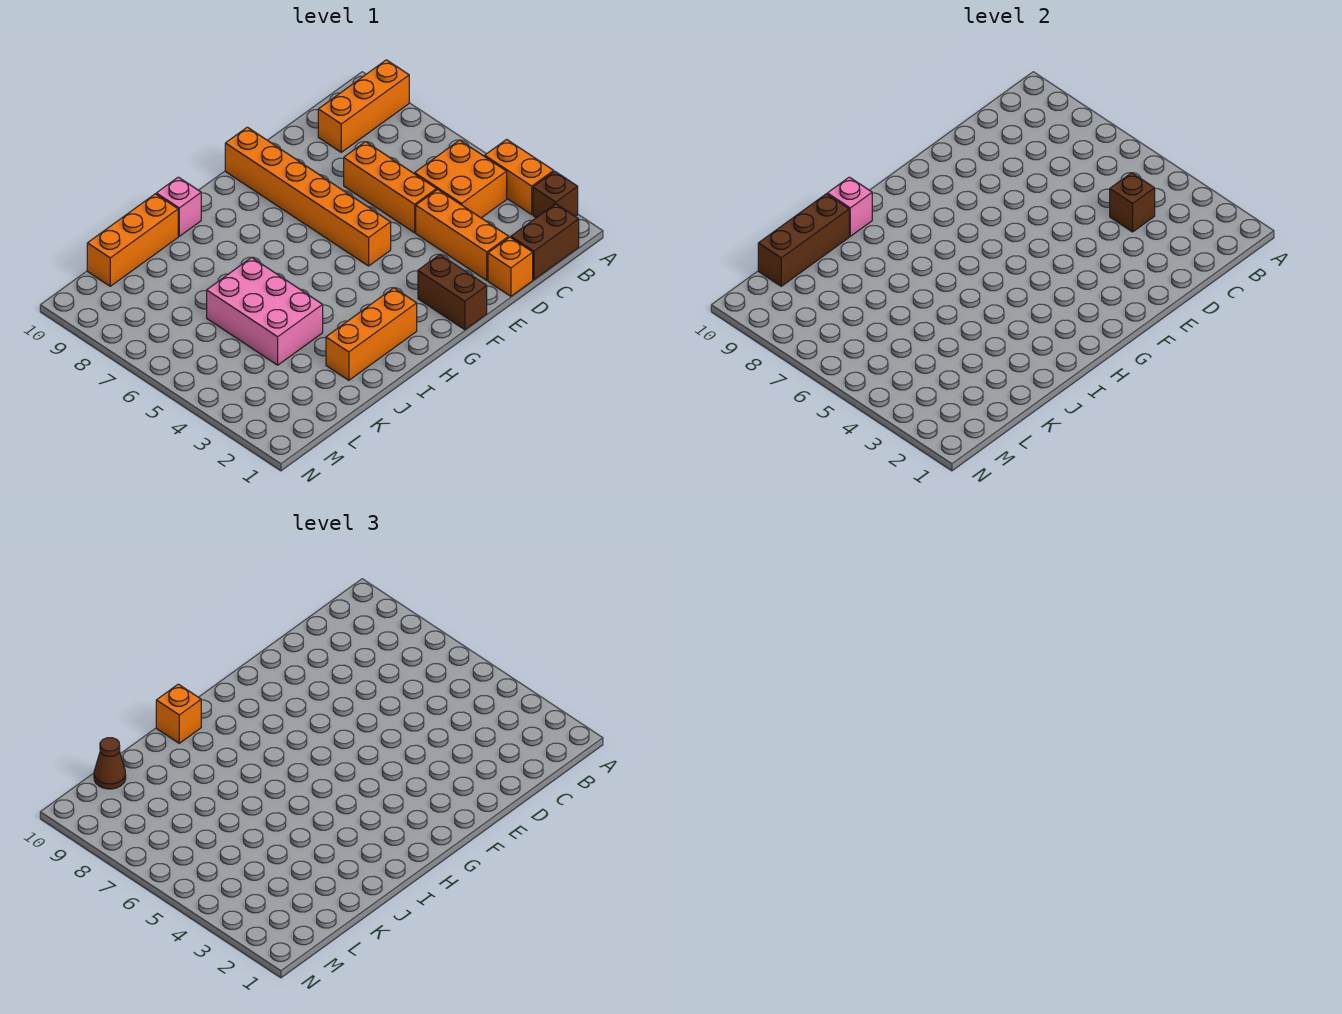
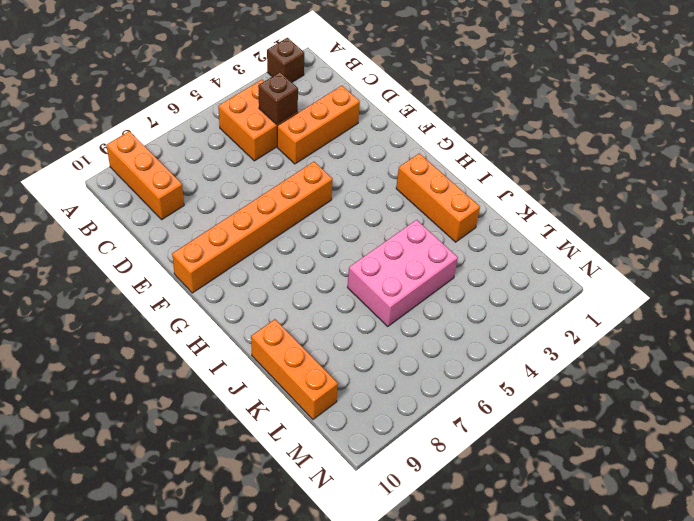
none -> orange 1x2 brick [485,139,554,214]
none -> brown 1x2 brick [511,204,579,280]
none -> orange 1x1 brick [488,237,533,296]

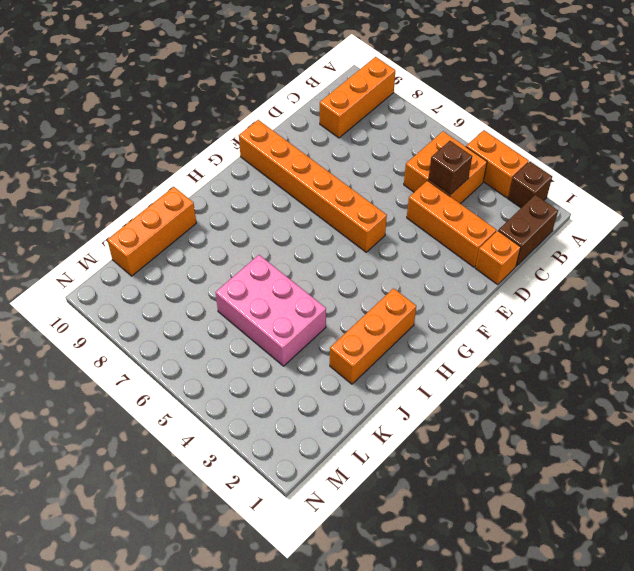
none -> orange 1x3 brick [344,142,436,233]
none -> brown 1x2 brick [418,255,487,330]
none -> pink 1x1 brick [156,177,201,236]

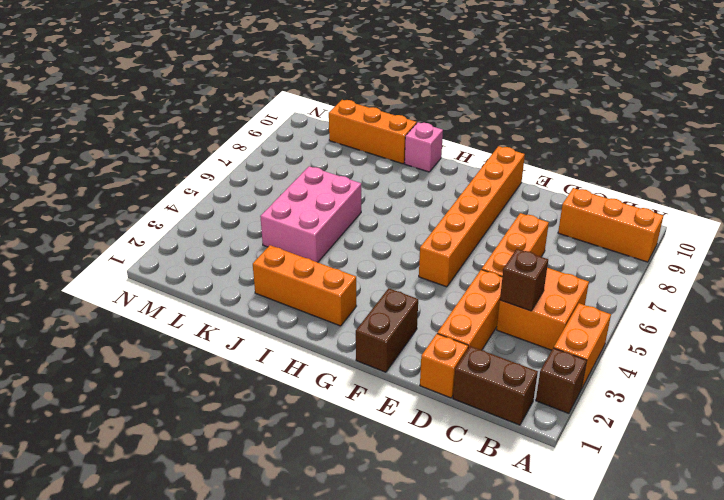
none -> pink 1x1 brick [827,177,872,236]
none -> brown 1x3 brick [758,194,849,286]
none -> orange 1x1 brick [156,684,201,743]

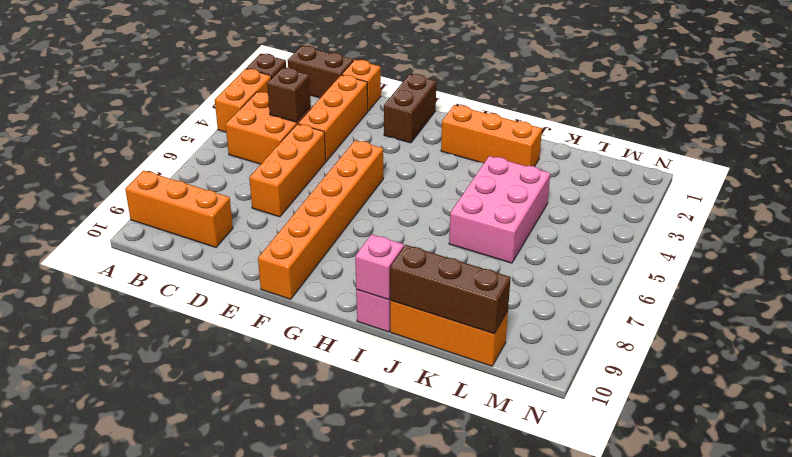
none -> orange 1x1 brick [156,684,201,743]
none -> brown 1x1 cone [94,738,126,789]

